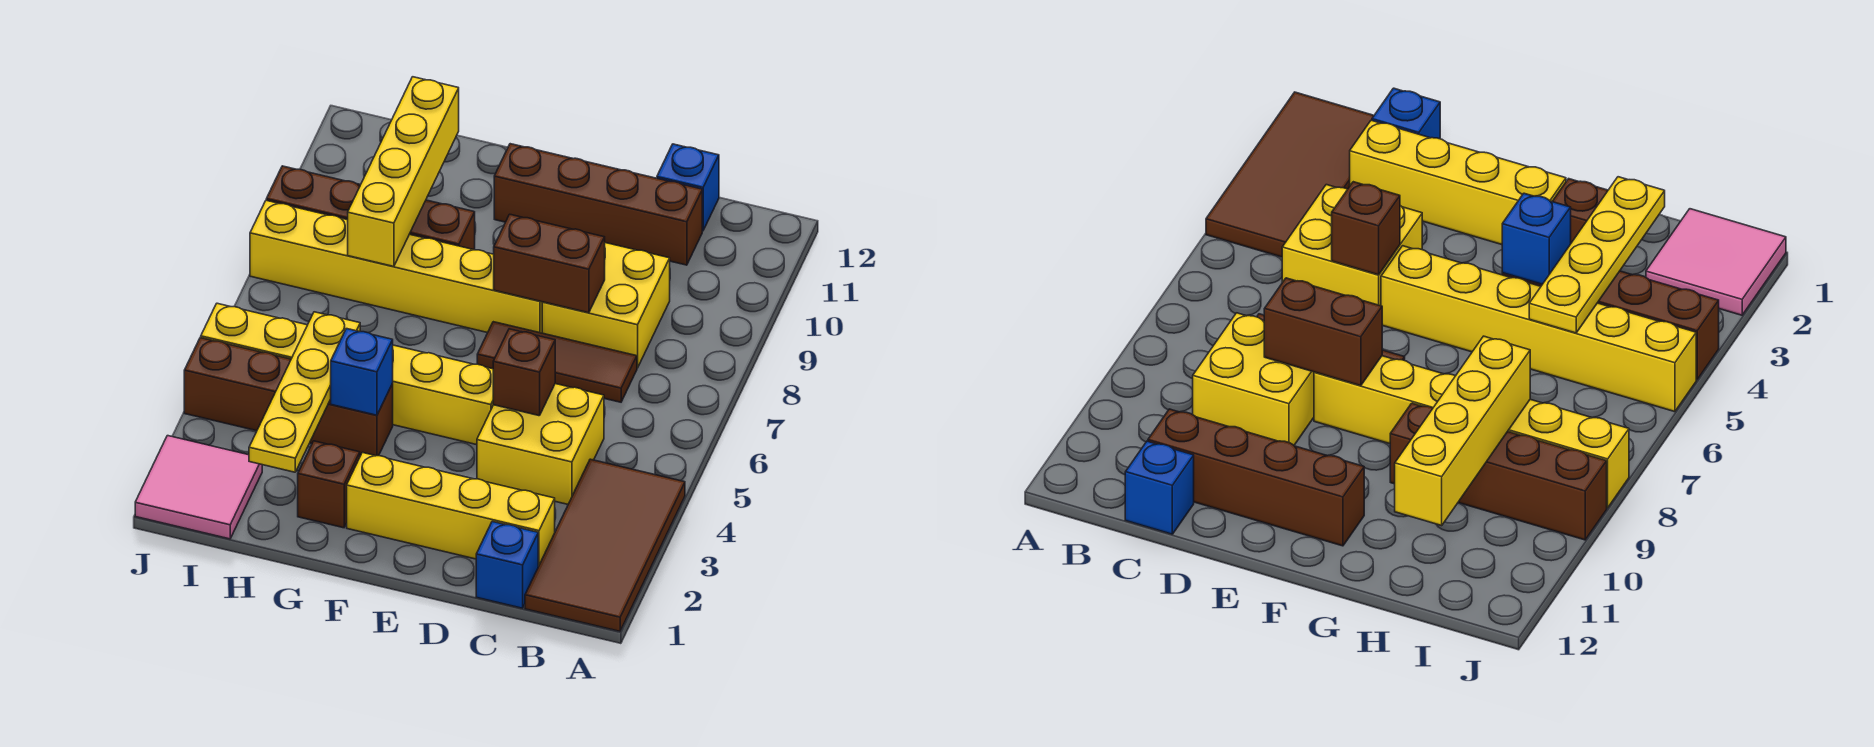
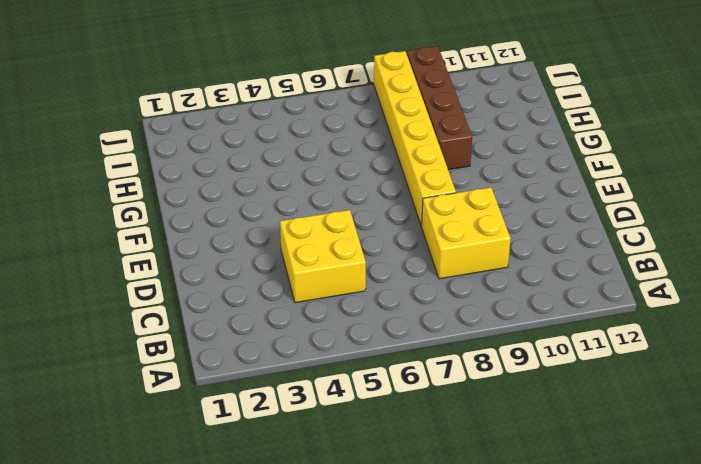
none -> brown 2x4 tile [525,459,685,631]
none -> blue 1x1 brick [476,522,538,608]
none -> yellow 1x4 brick [347,452,555,566]

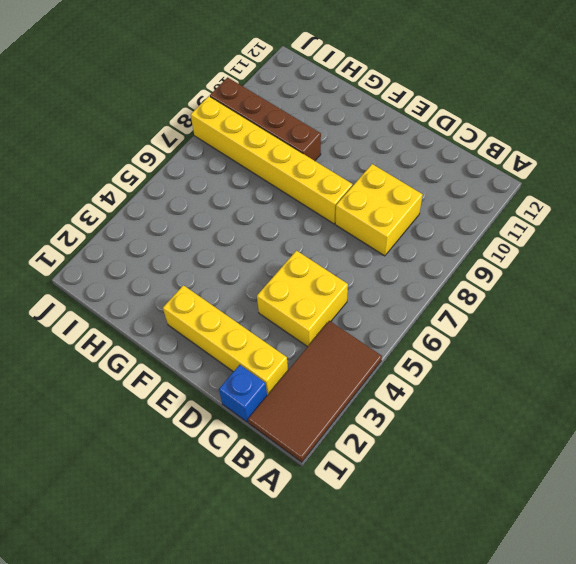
none -> brown 1x3 tile [477,322,637,402]
none -> brown 1x4 brick [494,144,702,265]
none -> blue 1x1 brick [657,144,719,231]

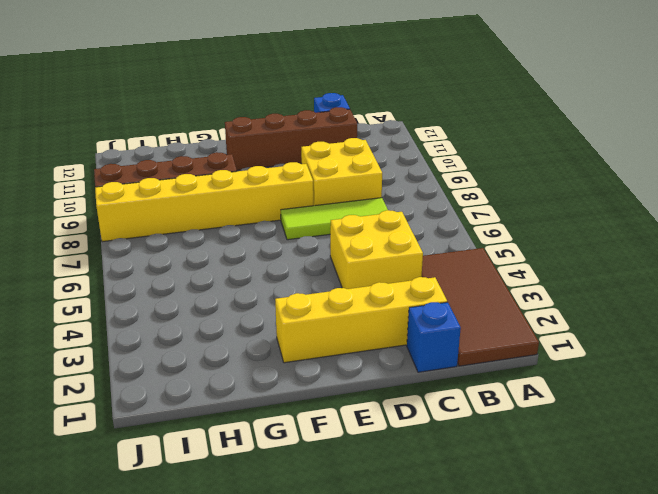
lime 1x3 tile [281,198,388,240] -> brown 1x3 tile [477,322,637,402]
none -> yellow 1x6 brick [201,303,493,445]
none -> brown 1x1 brick [298,441,360,528]
none -> brown 1x4 brick [184,338,393,456]

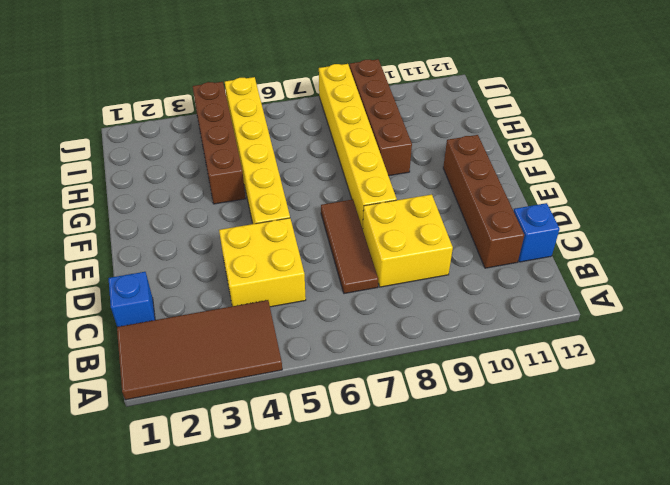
none -> yellow 1x4 brick [347,452,555,566]
none -> brown 1x1 brick [298,441,360,528]
none -> pink 2x2 tile [135,436,262,539]

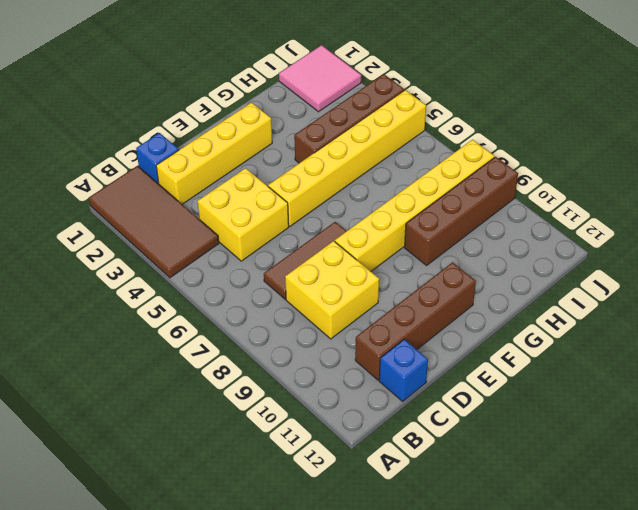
none -> brown 1x1 brick [298,441,360,528]
none -> brown 1x1 brick [493,329,555,416]
none -> brown 1x2 brick [494,214,605,313]

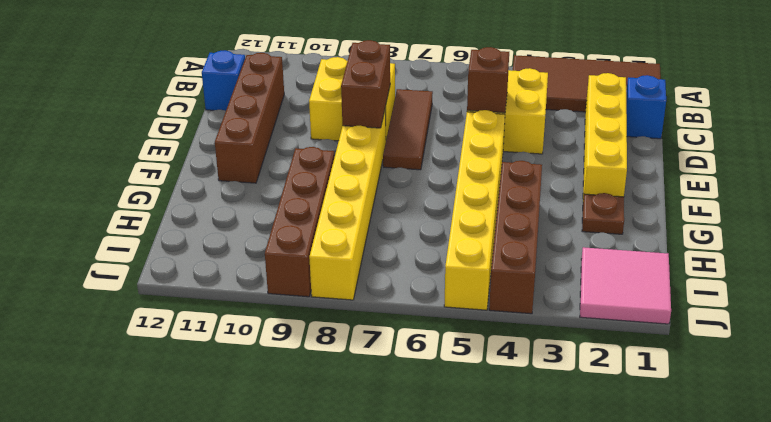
brown 1x1 plate [582,193,624,234] -> brown 1x1 brick [298,441,360,528]
none -> blue 1x1 brick [331,329,393,415]
none -> yellow 1x4 plate [249,312,360,472]
none -> yellow 1x4 brick [348,77,459,267]

